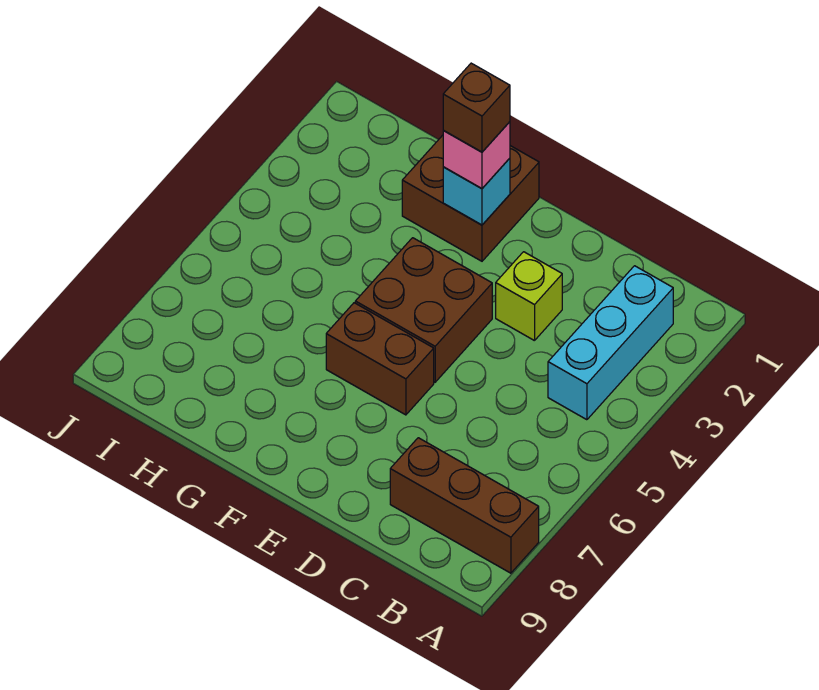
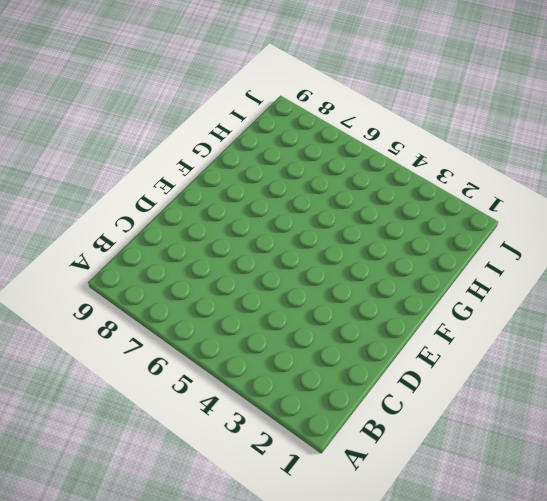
none -> brown 1x3 brick [390,438,539,573]
none -> cyan 1x3 brick [548,266,673,420]

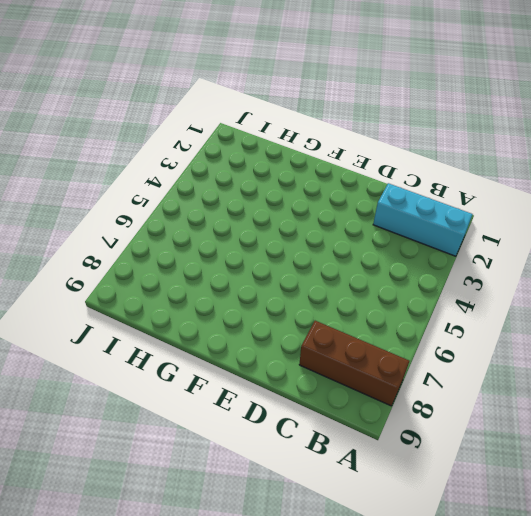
cyan 1x3 brick [373,183,473,256] -> cyan 1x3 brick turned to [548,266,673,420]
none -> lime 1x1 brick [496,252,562,341]
none -> brown 2x2 brick [355,238,492,382]

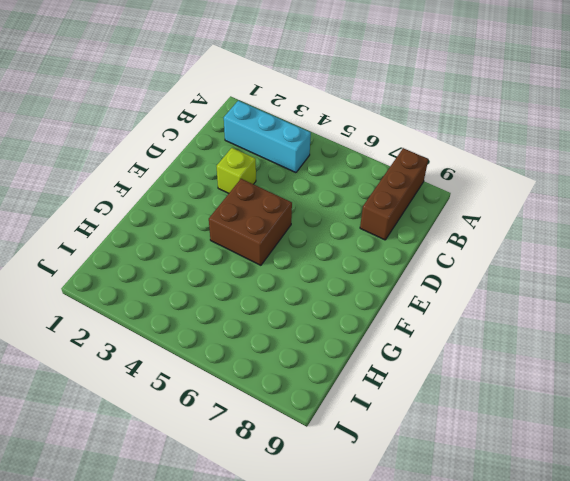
none -> brown 1x2 brick [326,303,434,415]
none -> brown 2x2 brick [402,135,539,261]

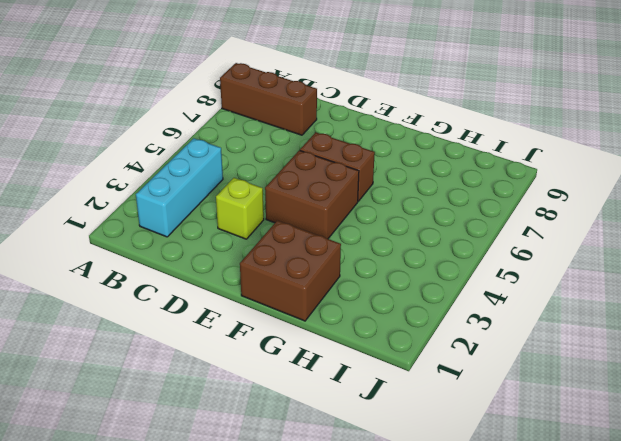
none -> cyan 1x1 brick [443,158,510,225]
none -> pink 1x1 brick [443,122,510,189]

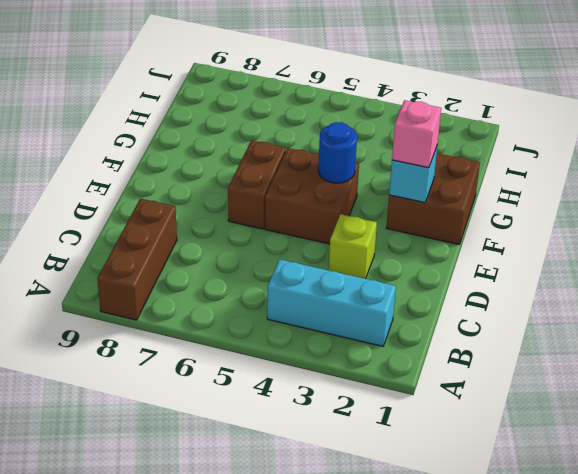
blue 1x1 round brick [318,122,357,183] -> none
none -> brown 1x1 brick [443,63,510,152]

